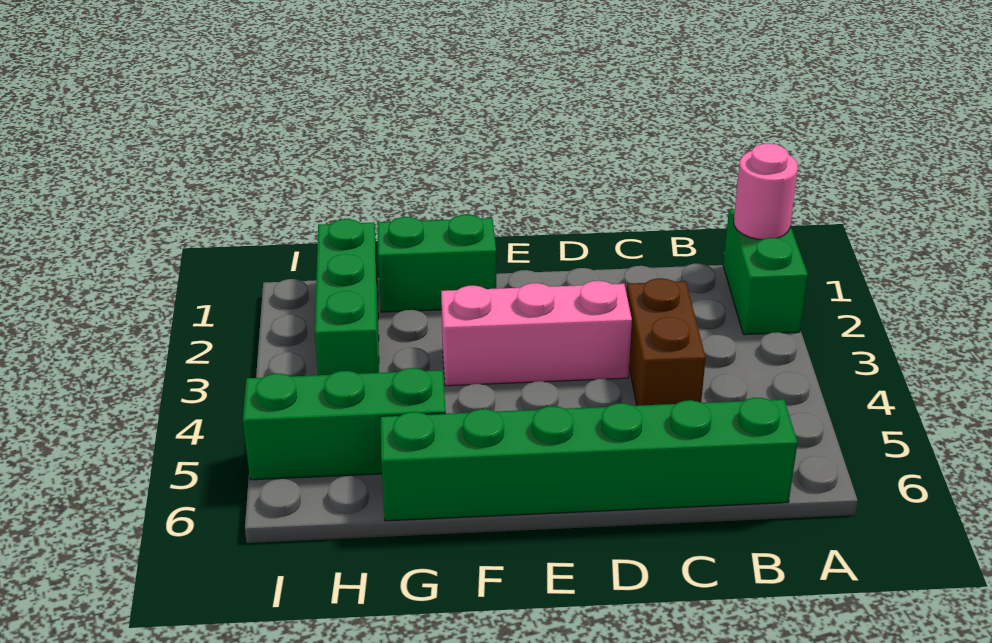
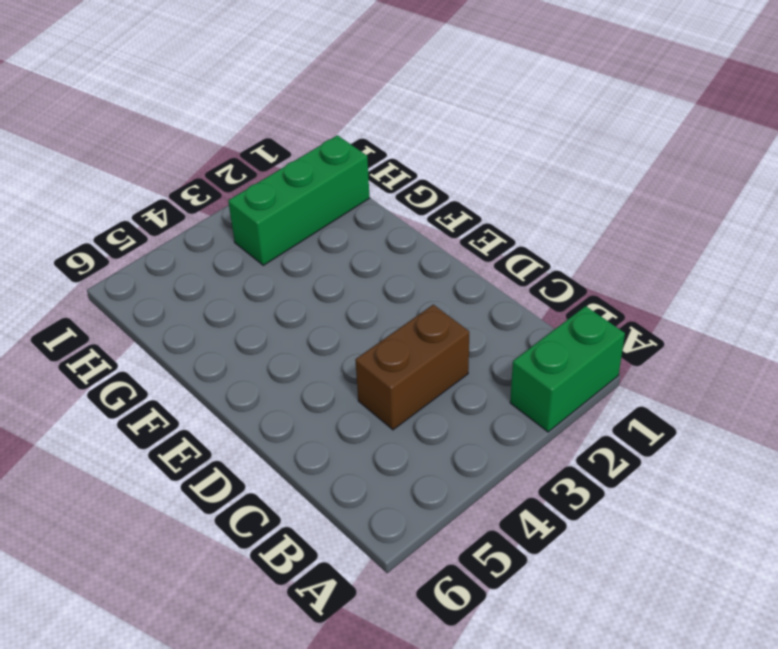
none -> green 1x6 brick [381,398,798,521]
none -> pink 1x3 brick [441,281,632,386]

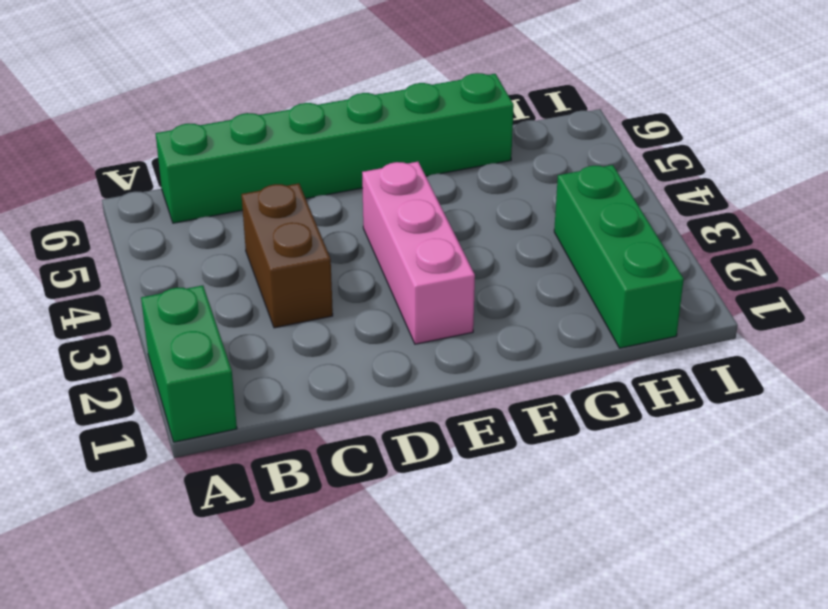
pink 1x3 brick [362,162,475,344] -> pink 1x3 brick turned to [441,281,632,386]
none -> green 1x2 brick [377,215,496,312]
none -> green 1x3 brick [243,368,446,480]

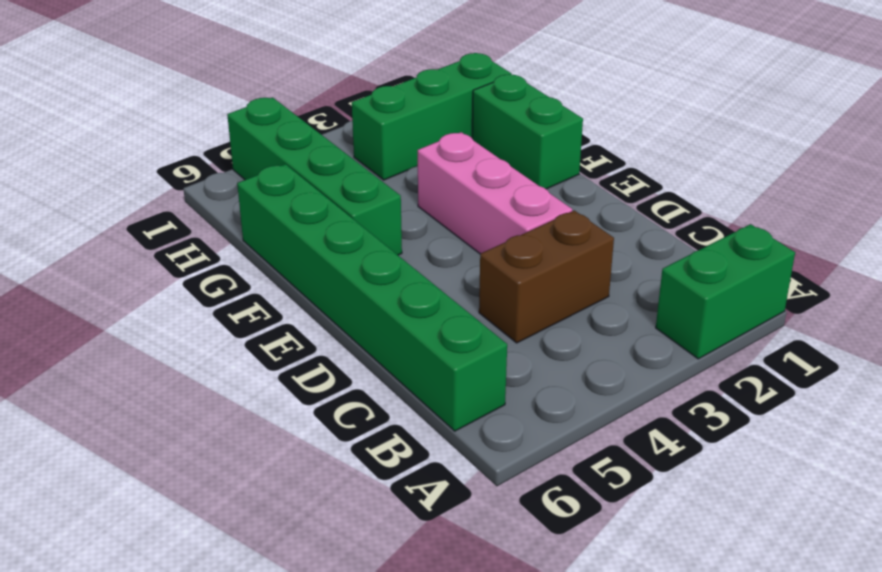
green 1x4 brick [227,97,402,255] -> green 1x3 brick [243,368,446,480]
none -> pink 1x1 round brick [734,143,798,240]

